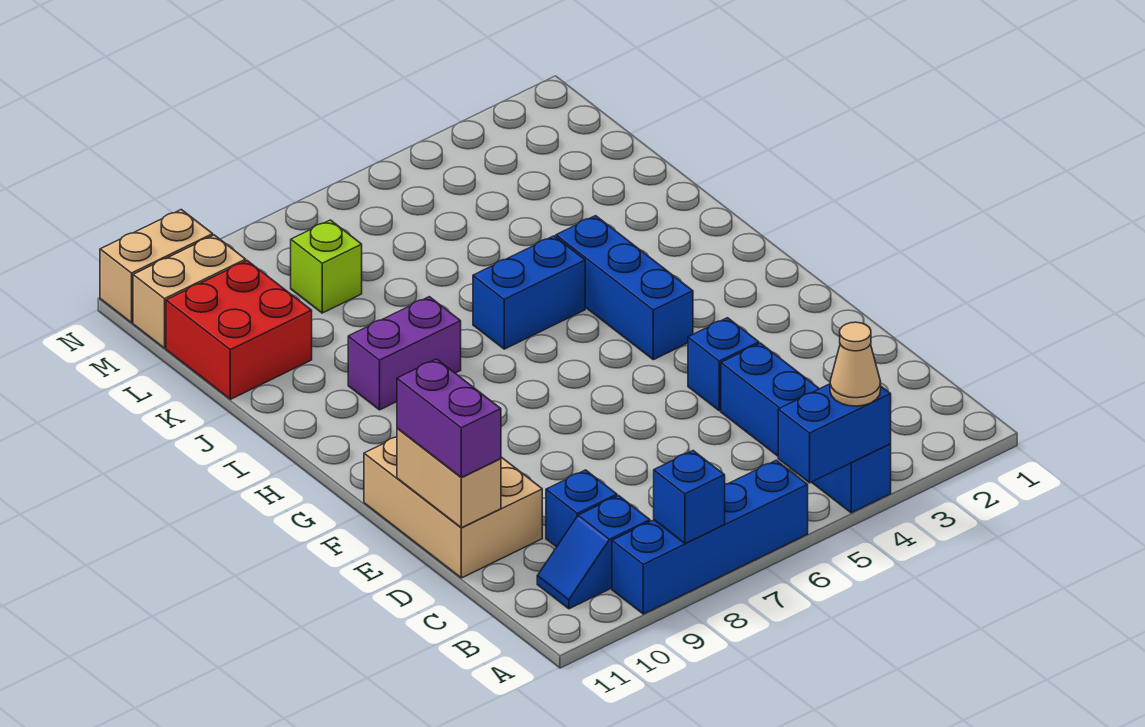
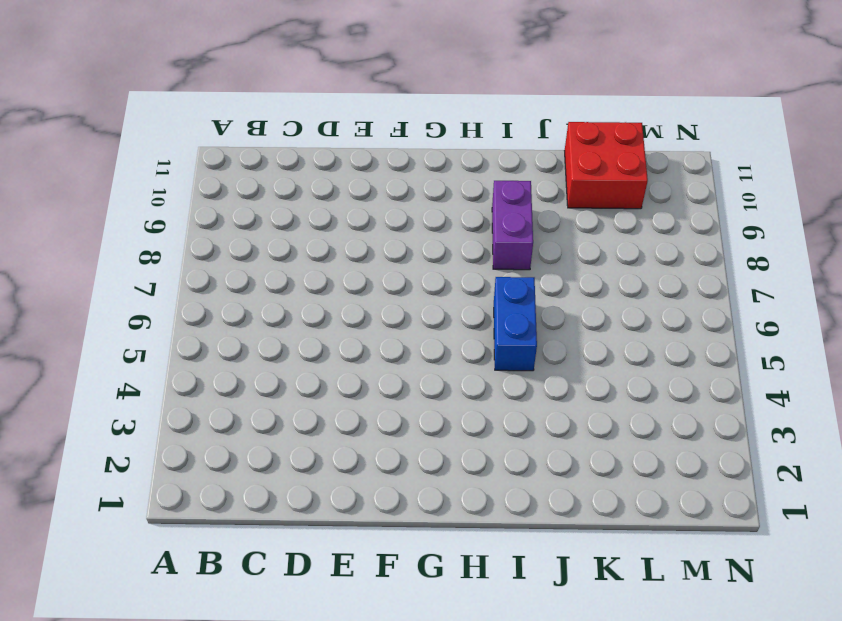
none -> blue 1x4 brick [721,343,891,513]
none -> blue 1x4 brick [612,460,808,614]
none -> blue 1x2 slope [537,496,650,609]

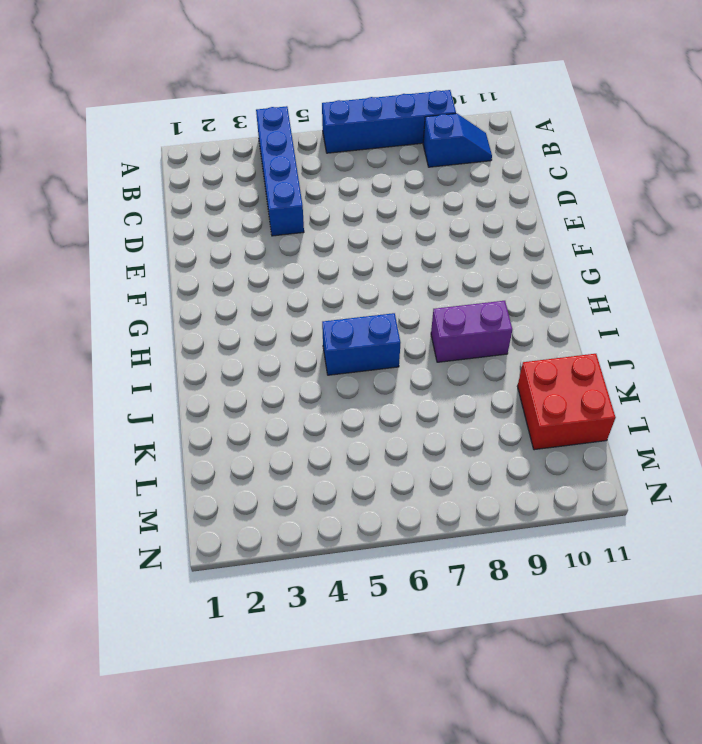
none -> blue 1x1 brick [546,470,617,547]
none -> tan 2x3 brick [364,437,542,578]
none -> blue 1x1 brick [688,318,759,411]

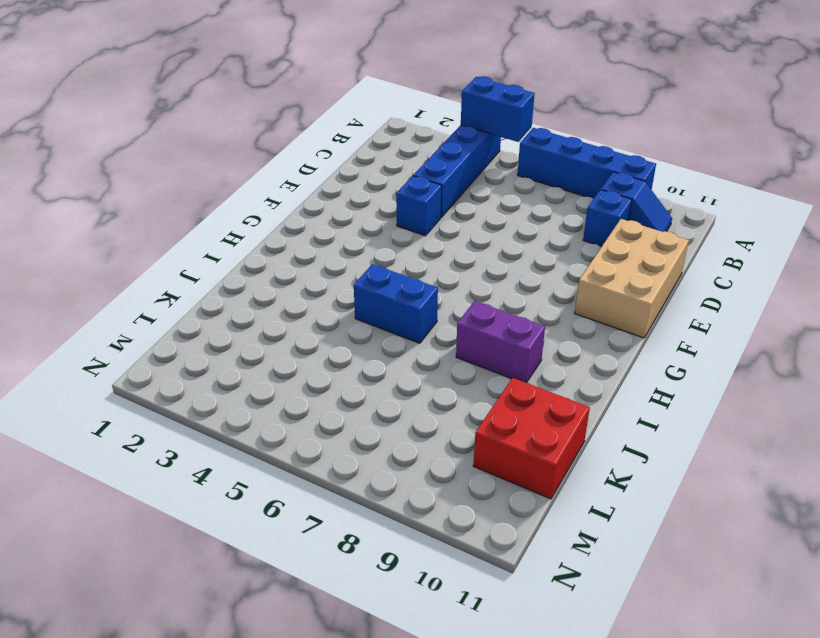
none -> blue 1x3 brick [556,216,693,360]
none -> lime 1x1 brick [291,220,362,313]
none -> tan 1x2 brick [133,235,246,348]

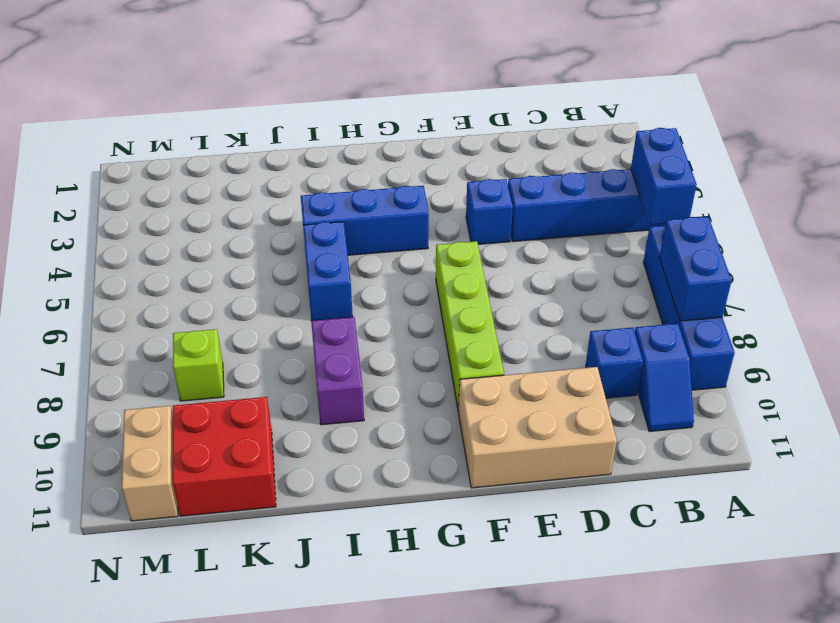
blue 1x2 brick [659,217,732,321] -> blue 1x1 brick [654,451,725,544]
lime 1x4 brick [436,241,504,412] -> none
none -> tan 1x2 brick [100,210,213,323]
none -> tan 1x2 brick [397,428,501,528]
none -> tan 1x1 cone [830,322,881,406]

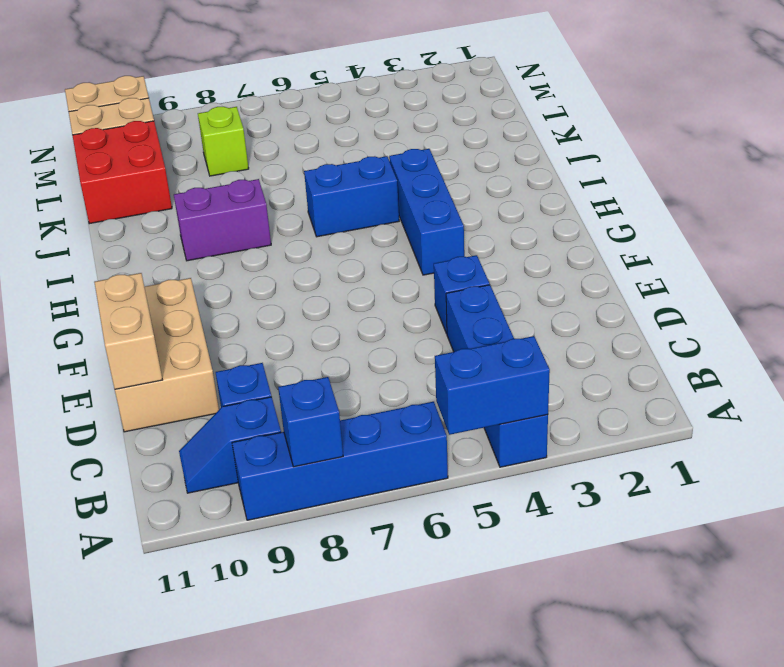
none -> tan 1x1 cone [830,322,881,406]
none -> purple 1x2 brick [397,359,501,477]

